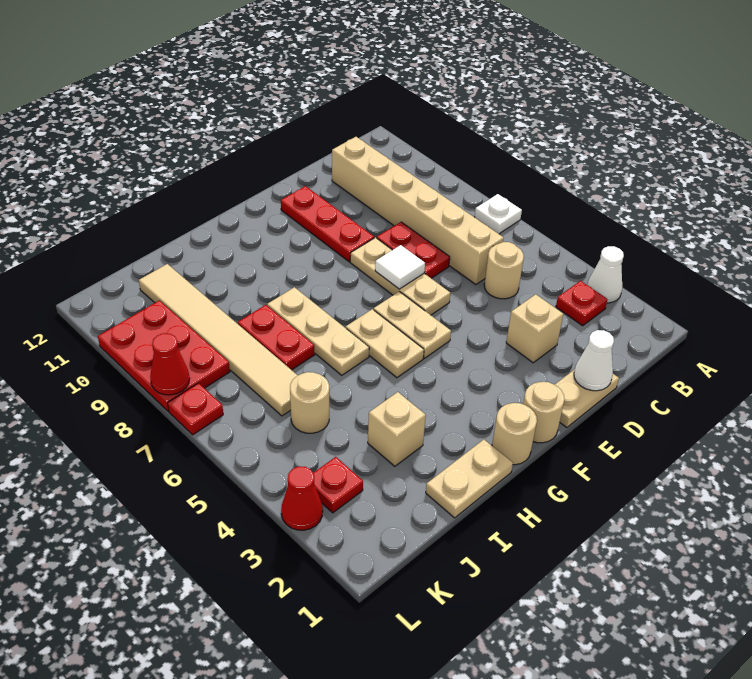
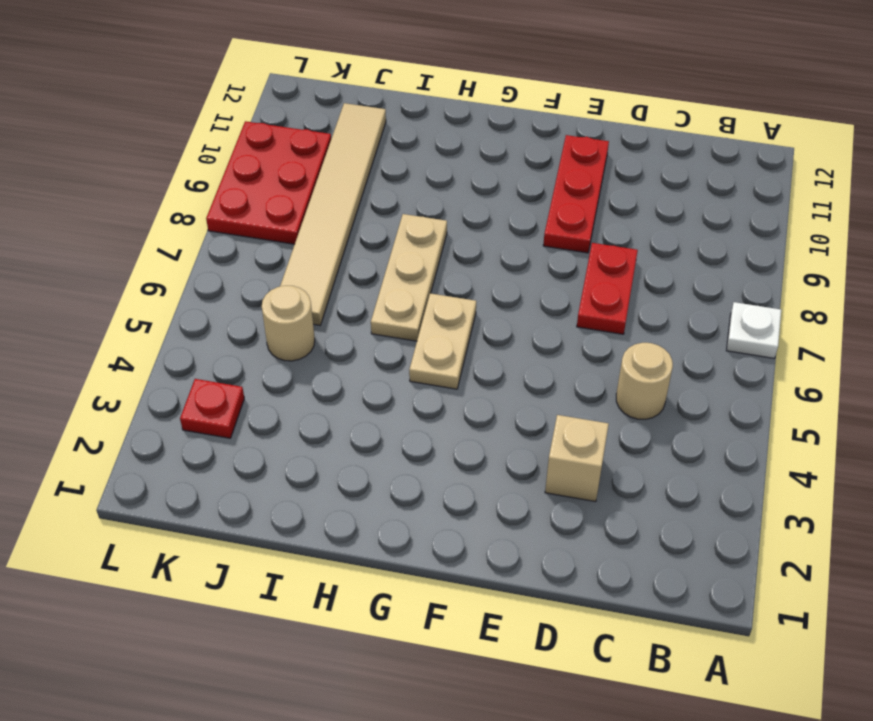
none -> white 1x1 cone [587,246,624,303]
none -> red 1x1 plate [556,281,608,326]
none -> tan 1x6 brick [332,137,504,285]

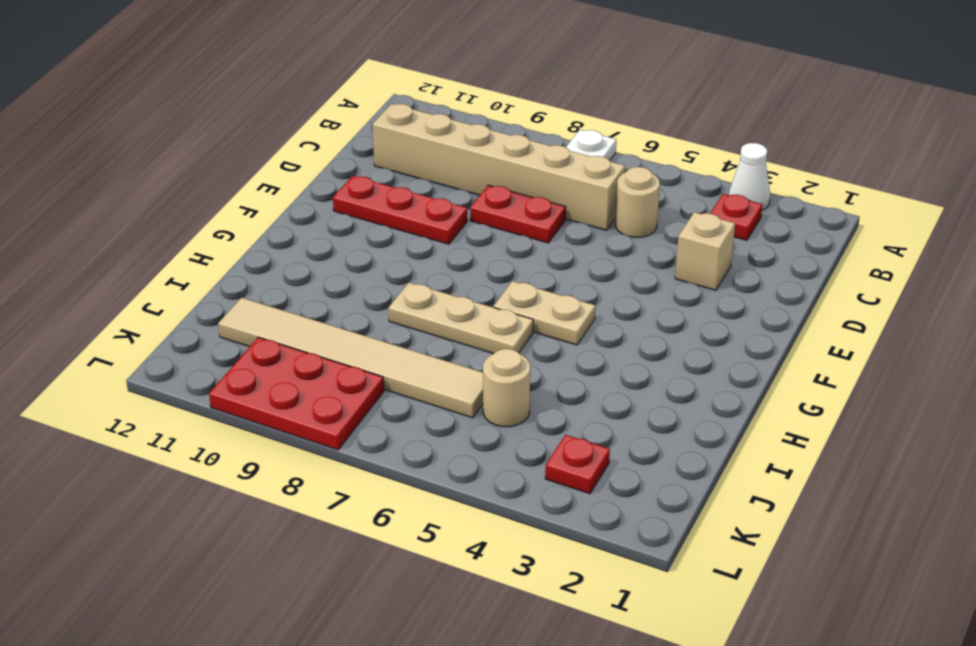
none -> tan 1x2 plate [555,369,619,428]
none -> tan 1x3 plate [350,238,450,315]
none -> tan 1x1 round brick [523,382,564,443]

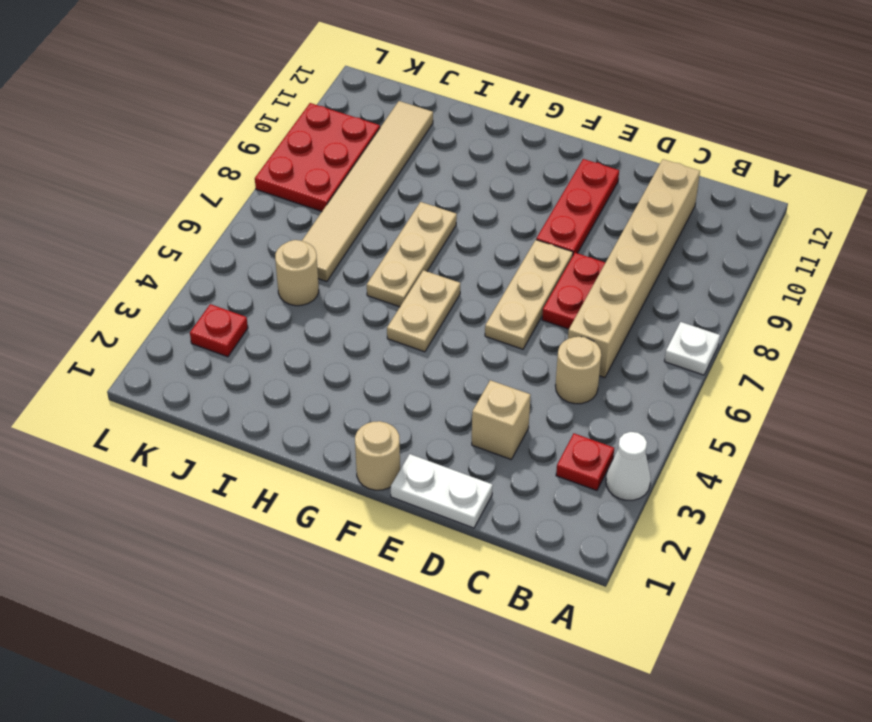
white 1x2 plate [391,454,493,528] -> tan 1x2 plate [555,369,619,428]
none -> tan 1x2 plate [374,292,451,358]
none -> tan 1x1 round brick [492,403,537,465]
none -> tan 1x2 plate [426,439,513,518]

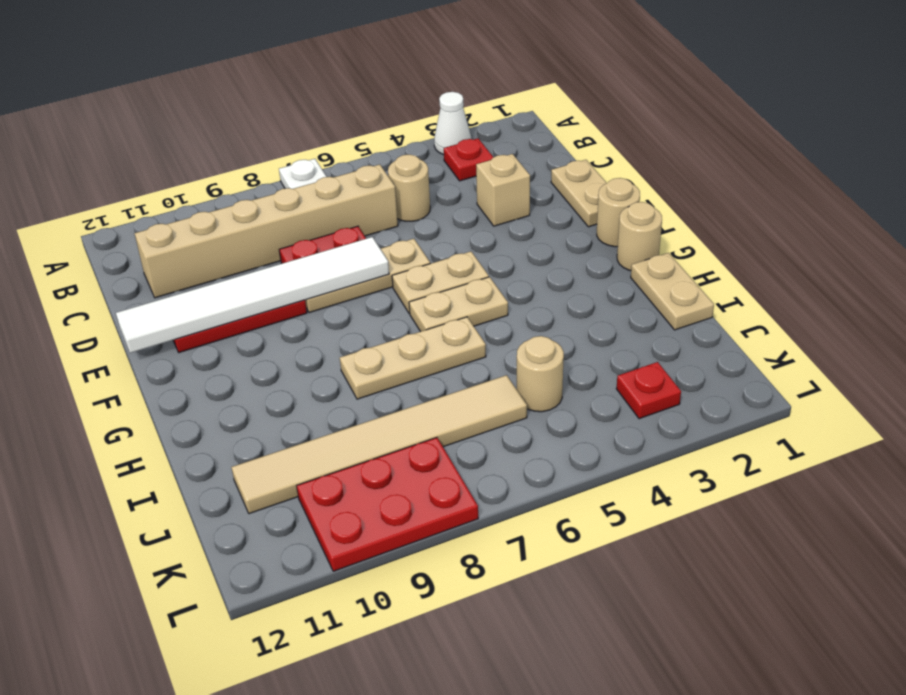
white 1x6 tile [116,237,389,353] -> white 1x1 tile [375,245,425,289]
none -> tan 1x1 brick [368,392,426,466]
none -> red 1x2 plate [238,305,315,370]
none -> red 1x1 cone [281,466,323,530]

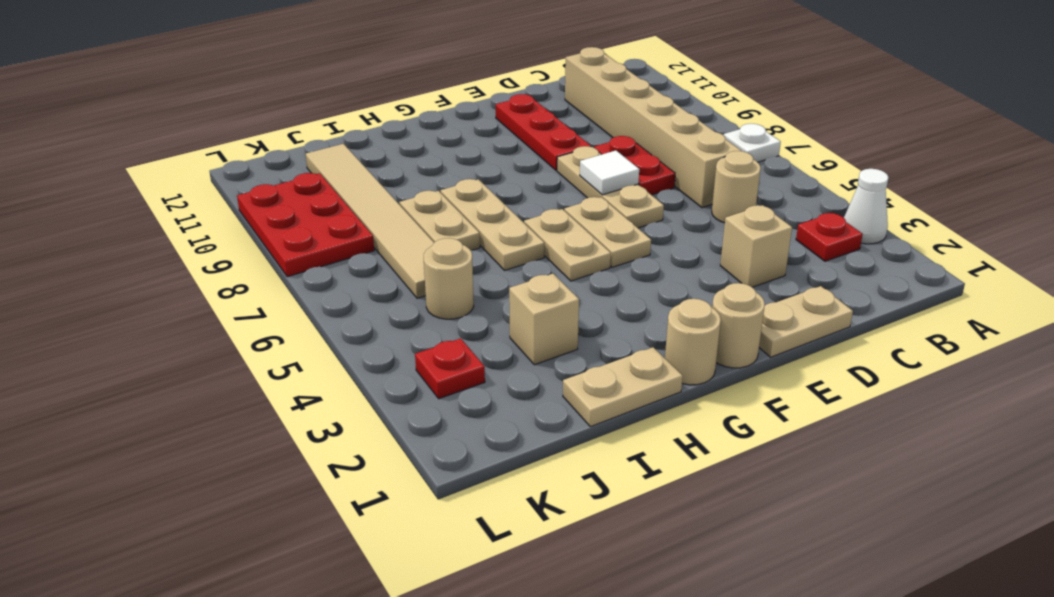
tan 1x2 plate [399,191,480,250] -> red 1x2 plate [238,305,315,370]
none -> red 1x1 cone [281,466,323,530]
none -> red 1x1 plate [168,383,223,435]
none -> white 1x1 cone [574,330,614,391]

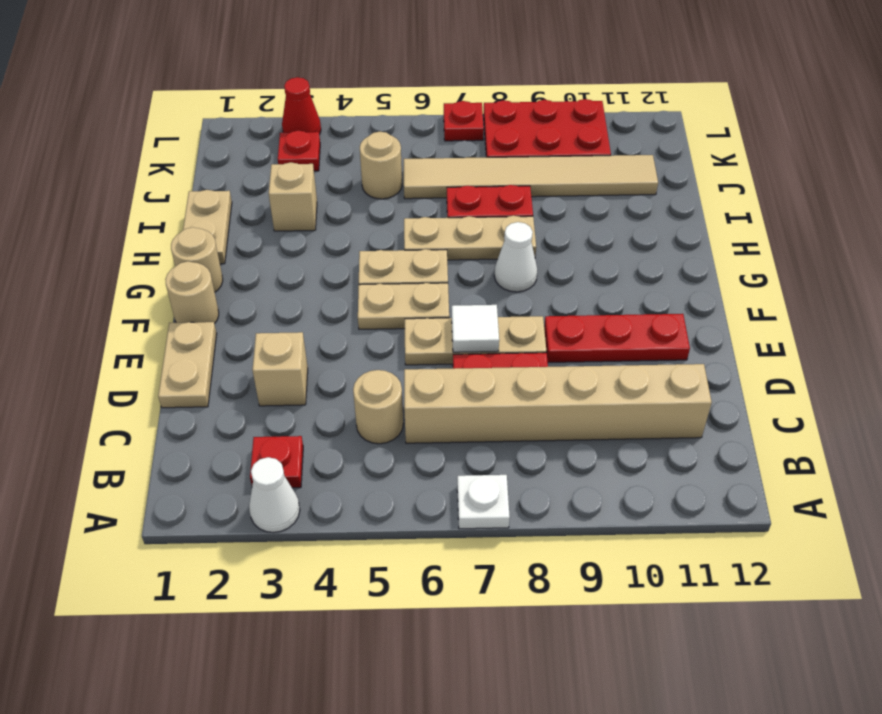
white 1x1 cone [494,222,537,292] -> white 1x1 cone moved to [574,330,614,391]
none -> red 1x1 cone [150,333,190,395]

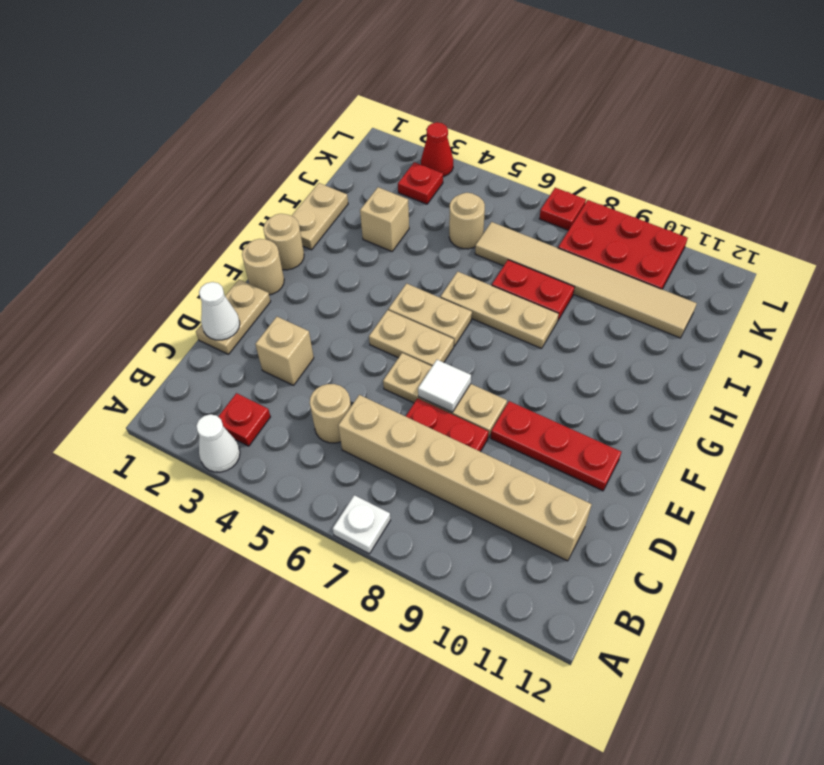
none -> red 1x1 cone [150,333,190,395]

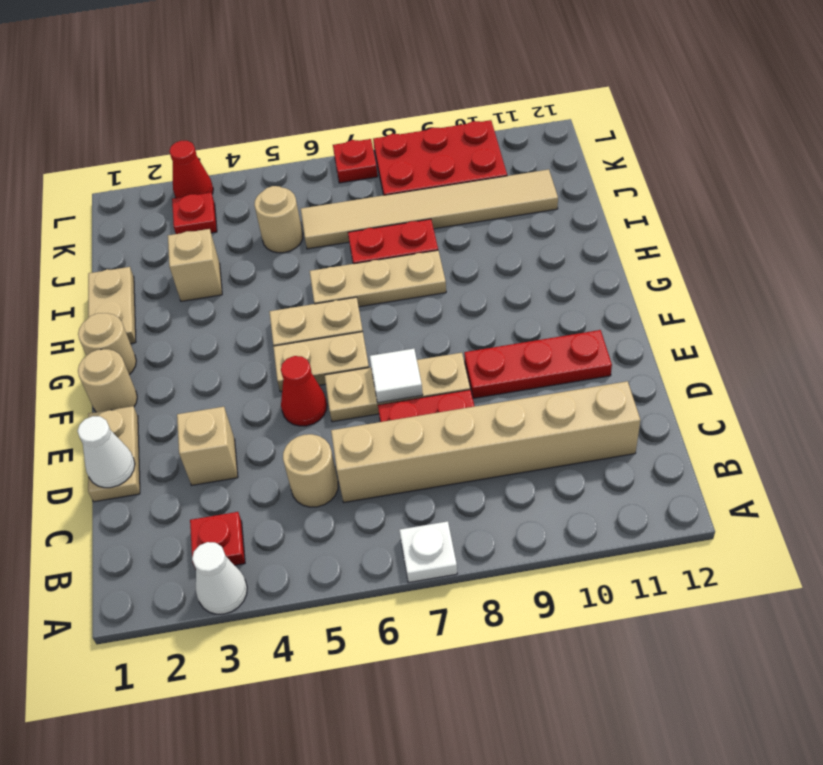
red 1x1 cone [281,356,327,426] -> red 1x1 cone moved to [150,333,190,395]

